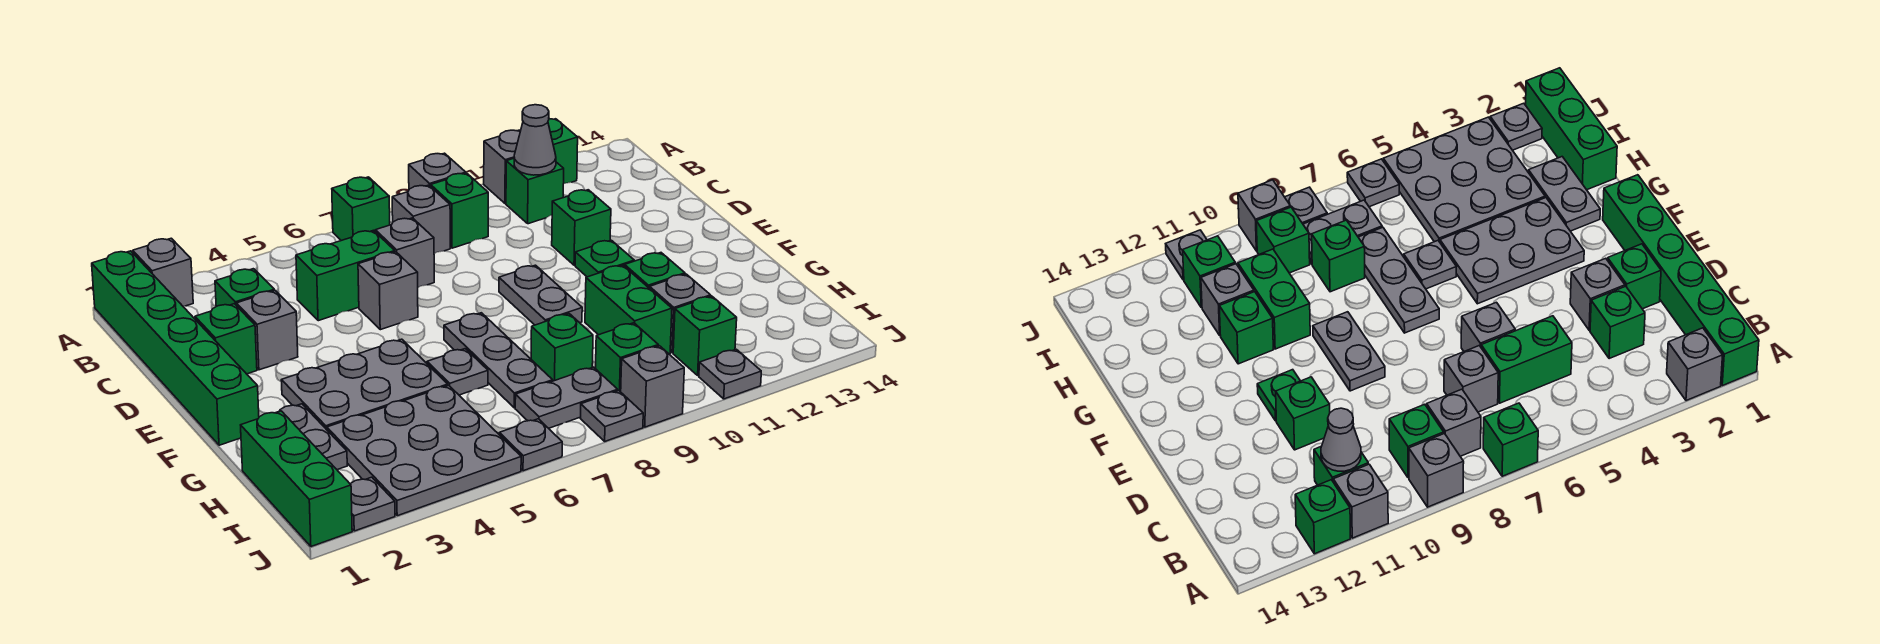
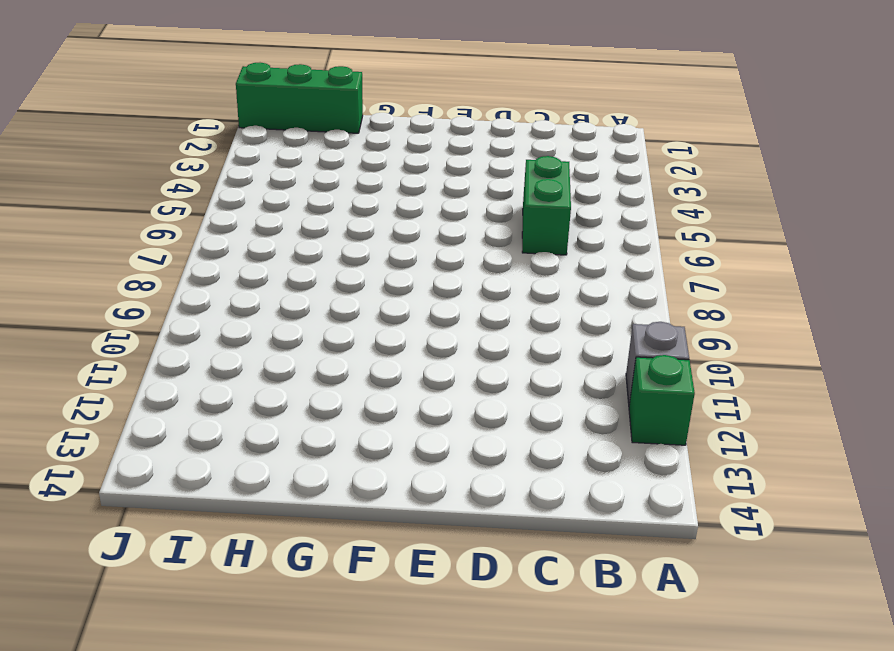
none -> green 1x6 brick [92,251,259,445]
none -> grey 1x1 brick [133,238,193,306]
none -> green 1x1 brick [332,177,390,241]
none -> grey 1x1 brick [409,153,466,189]

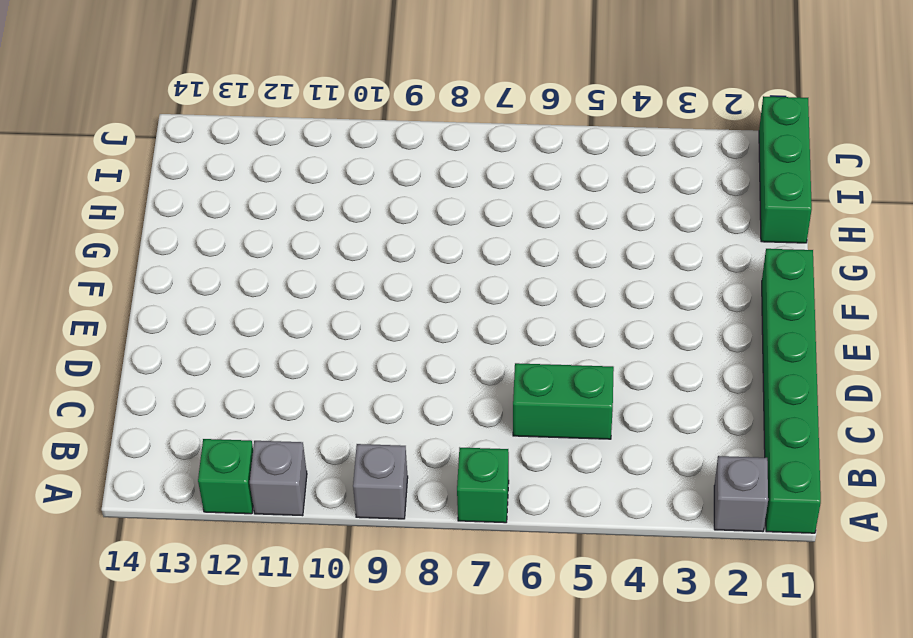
none -> grey 1x1 brick [392,185,450,254]
none -> green 1x1 brick [431,173,488,248]
none -> green 1x1 brick [506,159,564,224]
none -> green 1x1 brick [215,269,274,306]

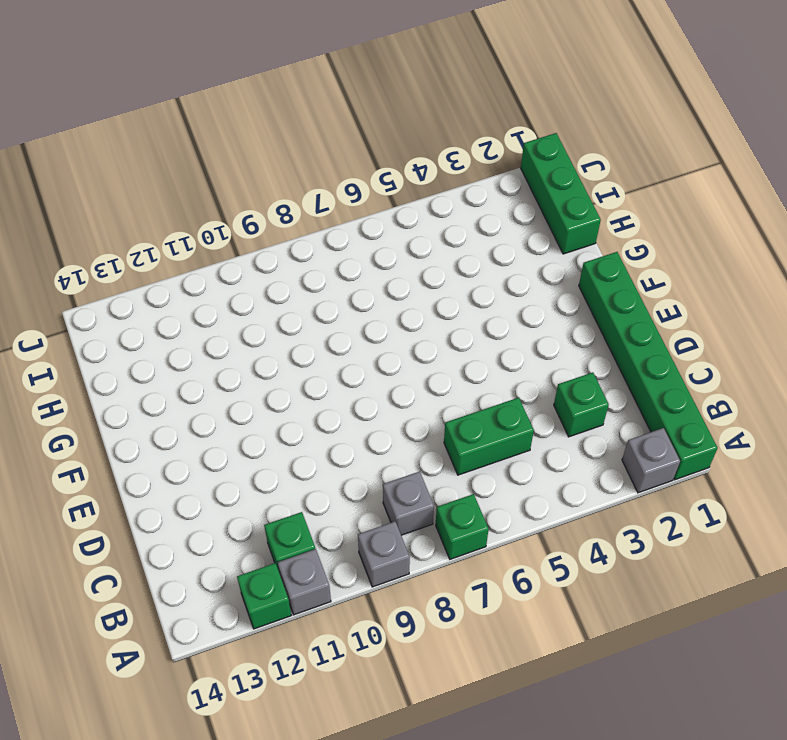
none -> green 1x1 brick [431,173,488,248]
none -> grey 1x1 brick [375,218,434,287]
none -> green 1x1 brick [195,304,257,374]
none -> grey 1x1 brick [236,291,298,370]

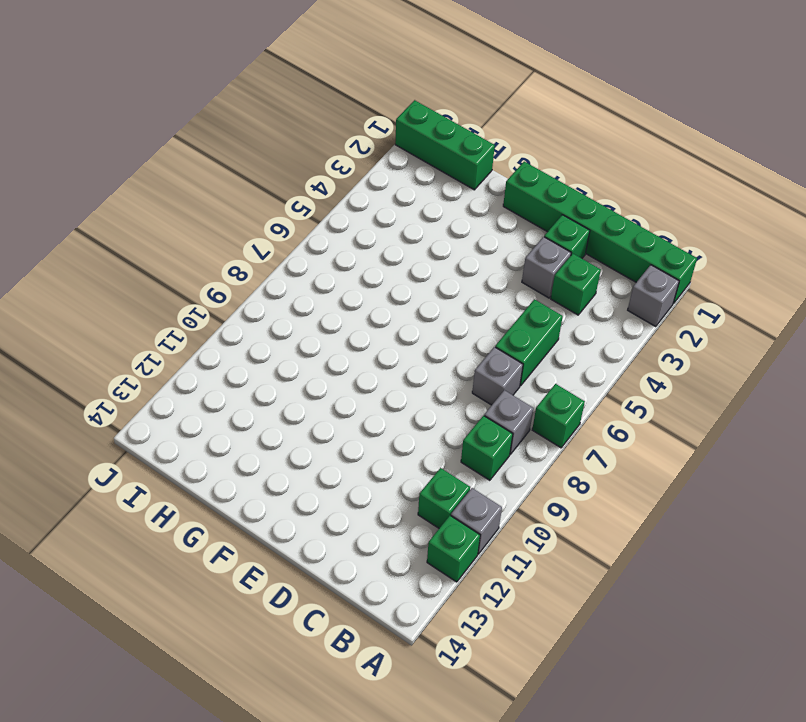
none -> grey 1x1 brick [409,153,466,189]
none -> grey 1x1 brick [358,252,418,330]
none -> green 1x1 brick [552,190,611,265]
none -> grey 1x2 plate [499,265,582,325]

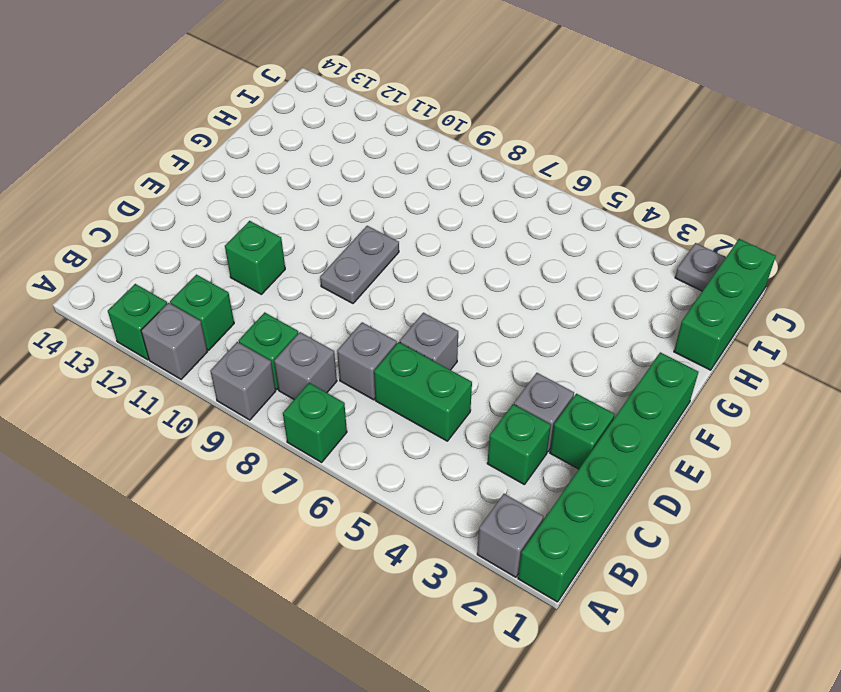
none -> green 1x1 plate [575,240,634,277]
none -> grey 2x3 plate [281,339,448,430]
none -> grey 1x3 plate [444,313,553,408]
none -> grey 1x2 plate [280,404,347,470]

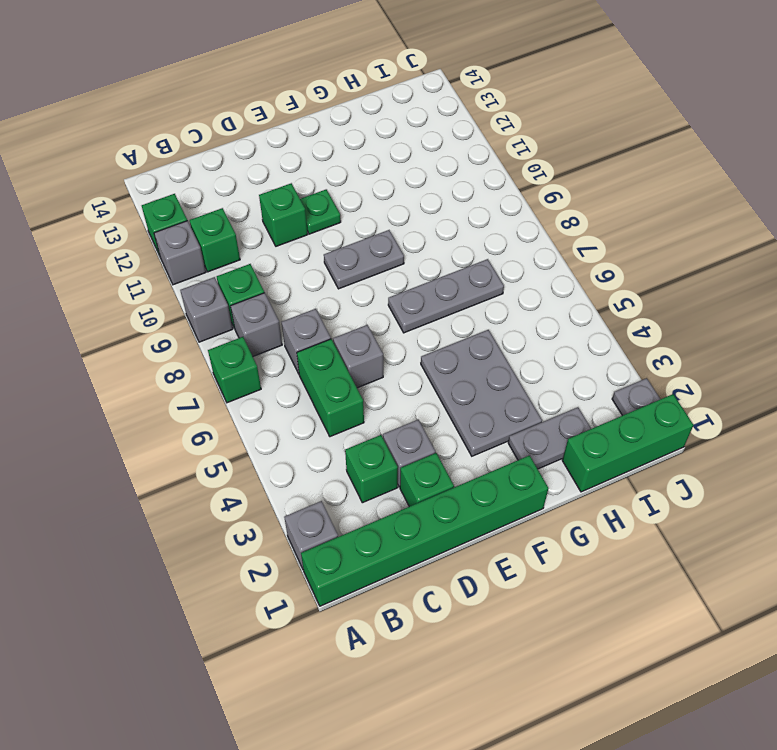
none -> grey 1x1 plate [427,349,488,395]
none -> green 1x2 brick [585,265,672,354]
none -> green 1x1 brick [625,253,685,289]
none -> grey 3x3 plate [327,385,521,516]

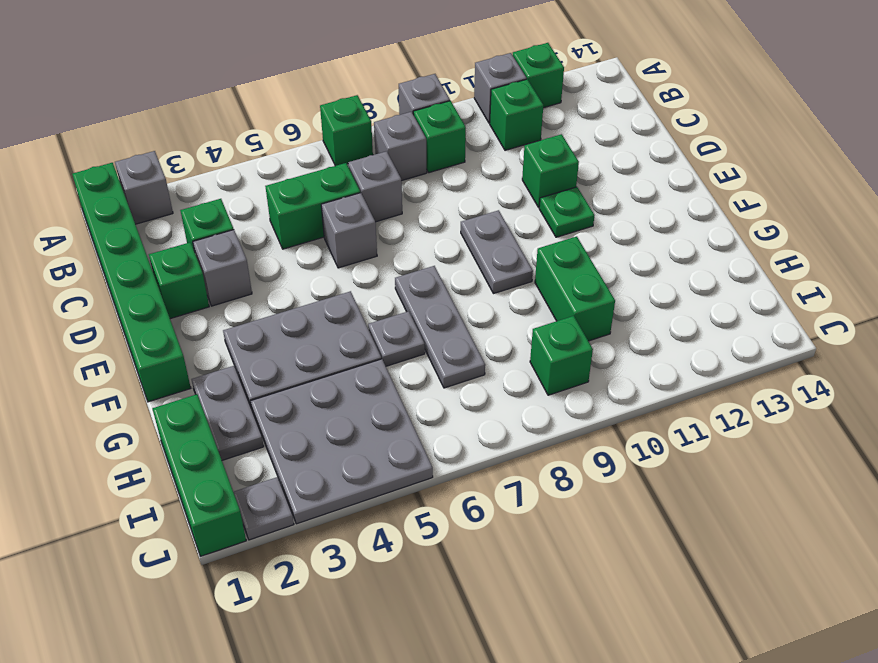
none -> green 1x1 brick [625,253,685,289]
none -> green 1x1 brick [531,314,593,381]
none -> grey 1x1 brick [650,274,711,353]
none -> grey 1x2 plate [515,367,618,428]

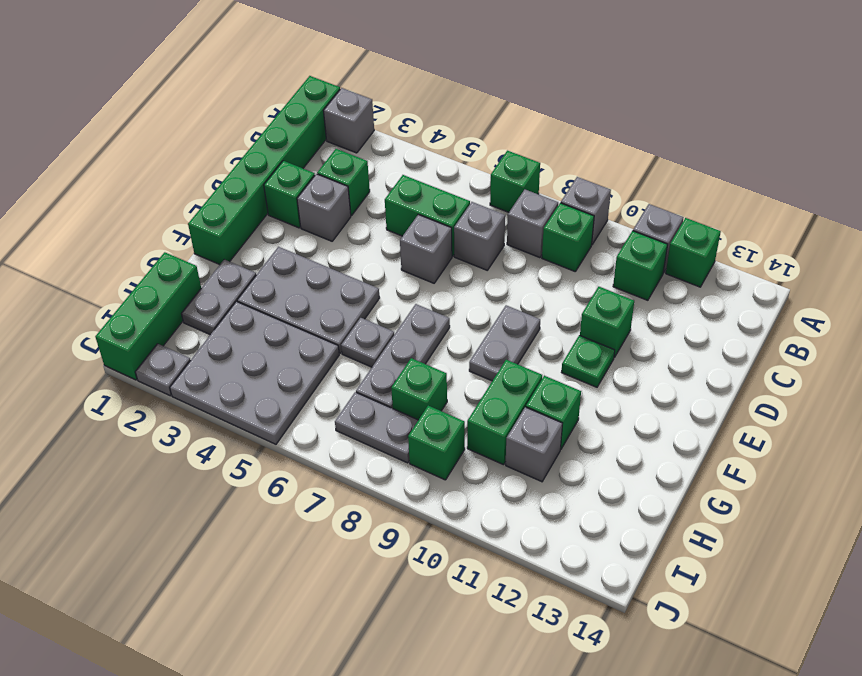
none -> green 1x1 brick [673,296,737,376]
none -> grey 1x1 plate [499,419,562,471]
none -> grey 1x1 plate [580,391,643,441]
none -> grey 1x1 brick [621,346,684,427]

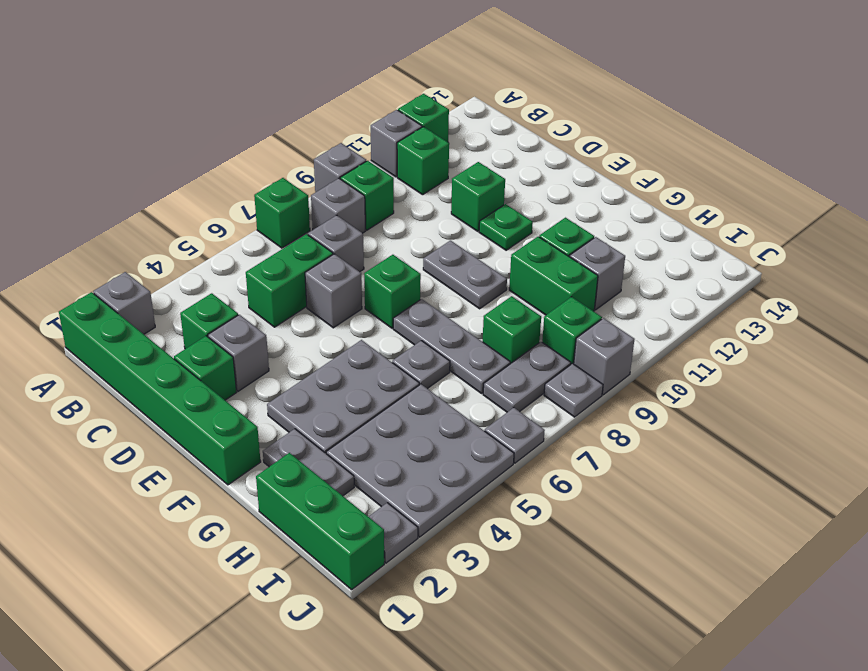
green 1x1 brick [364,255,421,328] -> green 1x1 brick moved to [673,296,737,376]
none -> grey 1x1 plate [699,349,761,399]
none -> grey 1x1 cone [514,105,556,175]

